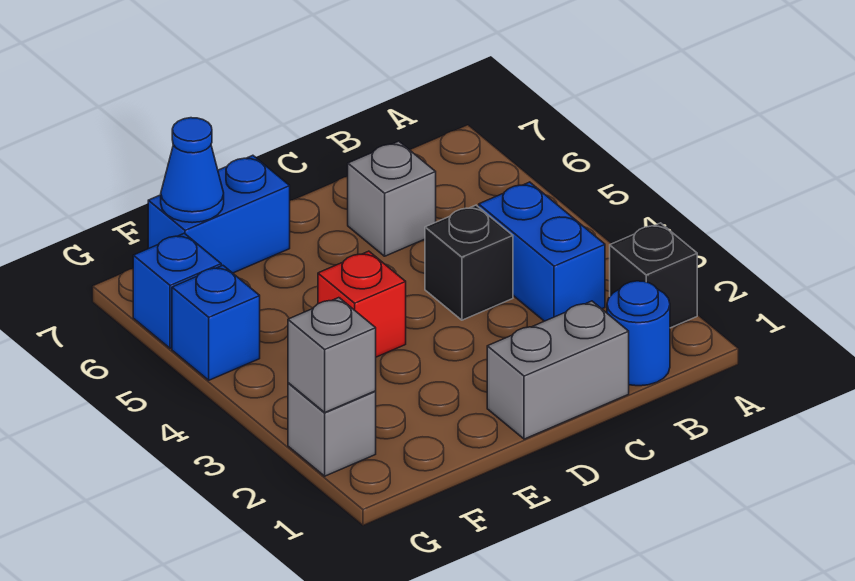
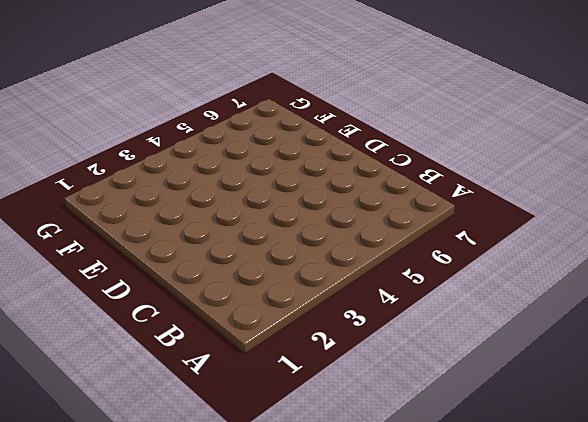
none -> black 1x1 brick [610,223,697,328]
none -> blue 1x1 round brick [607,281,670,386]
none -> blue 1x2 brick [479,182,605,321]

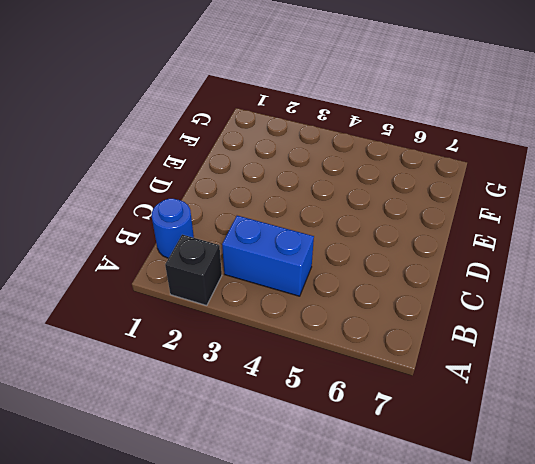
none -> grey 1x2 brick [487,301,629,439]
none -> black 1x1 brick [425,205,513,320]
none -> grey 1x1 brick [348,141,436,256]

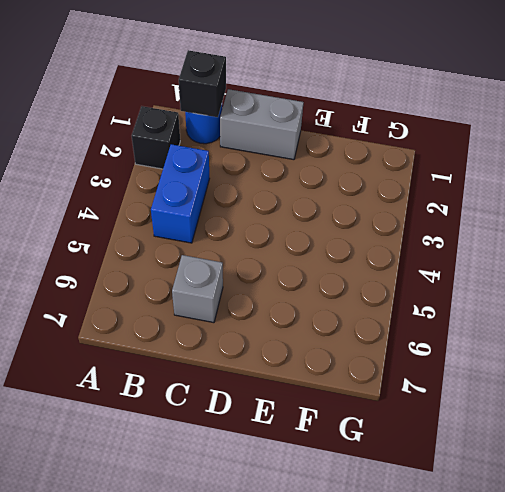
black 1x1 brick [179,50,226,117] -> black 1x1 brick moved to [425,205,513,320]
none -> red 1x1 brick [318,251,406,357]
none -> blue 1x2 brick [148,155,290,273]
none -> grey 1x1 brick [288,383,376,476]

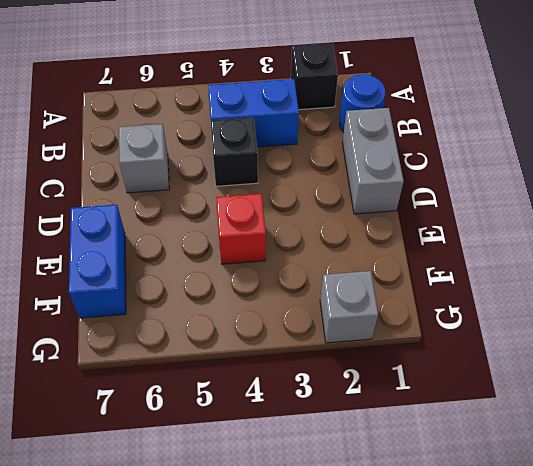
none -> blue 1x1 brick [172,265,260,380]
none -> blue 1x1 brick [133,233,221,348]
none -> blue 1x1 cone [161,118,224,223]

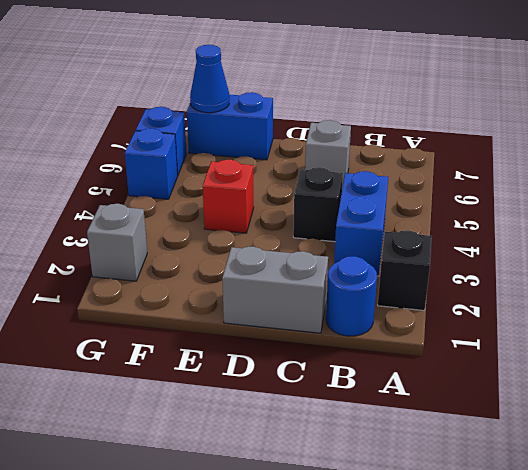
none -> grey 1x1 brick [288,298,376,412]

